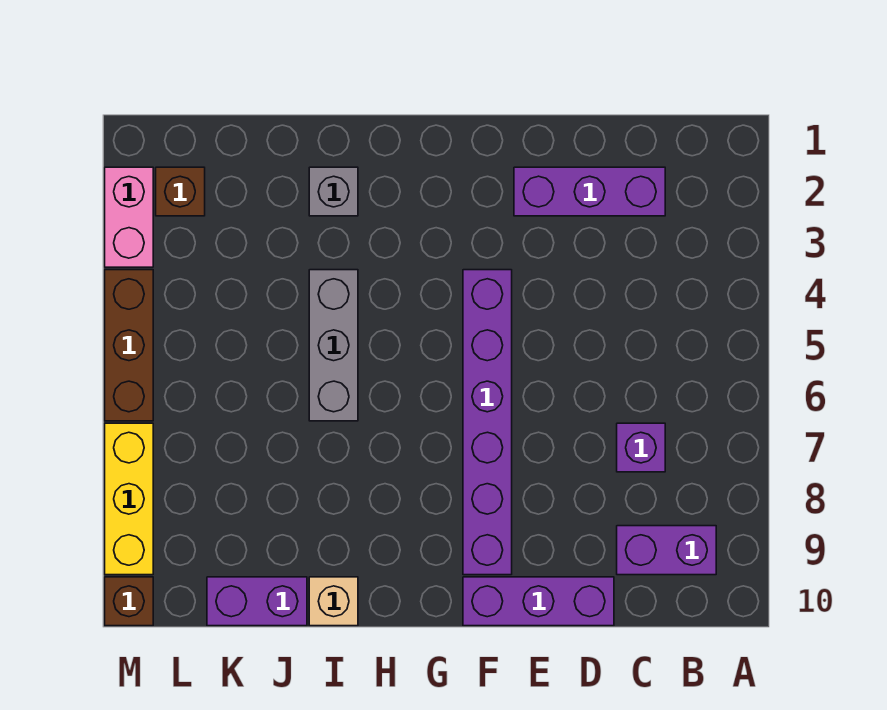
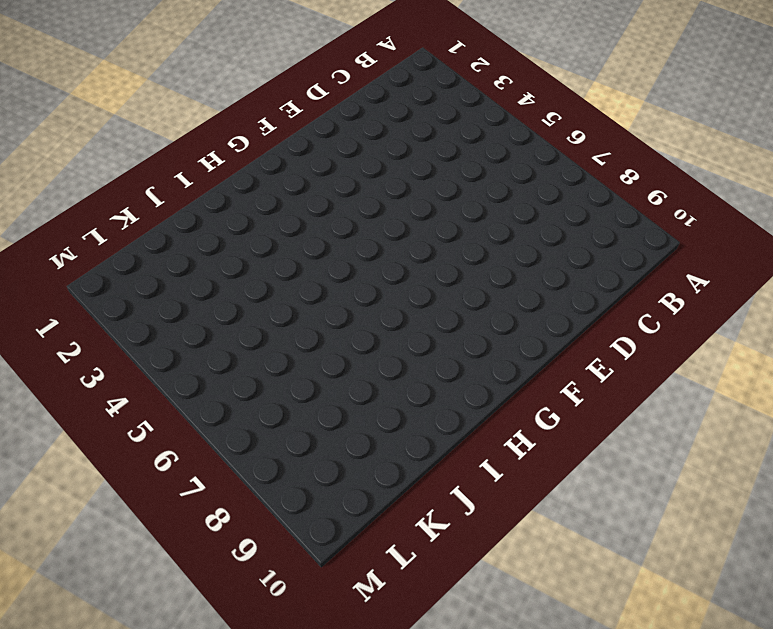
none -> purple 1x2 brick [617,526,716,575]
none -> purple 1x3 brick [514,167,665,216]
none -> purple 1x1 brick [617,423,665,472]

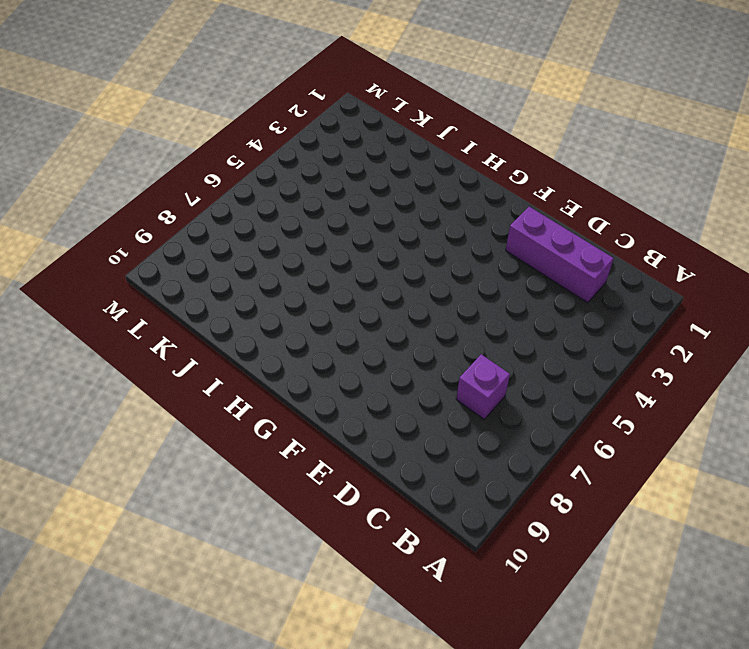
none -> purple 1x2 brick [617,526,716,575]
none -> purple 1x3 brick [463,577,614,626]
none -> purple 1x6 brick [463,270,512,575]

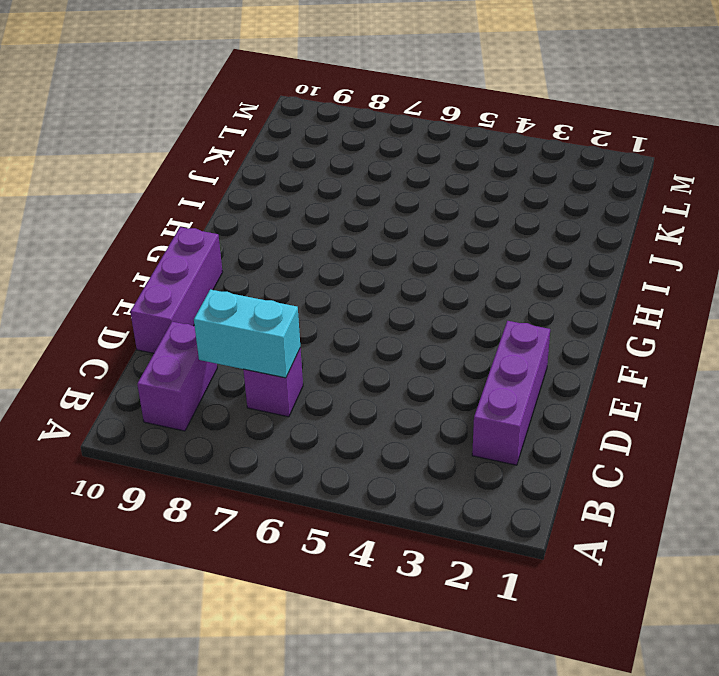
cyan 1x2 brick [194,289,300,378] -> none
none -> purple 1x6 brick [463,270,512,575]
none -> grey 1x1 brick [309,167,358,216]
none -> grey 1x3 brick [309,270,358,421]

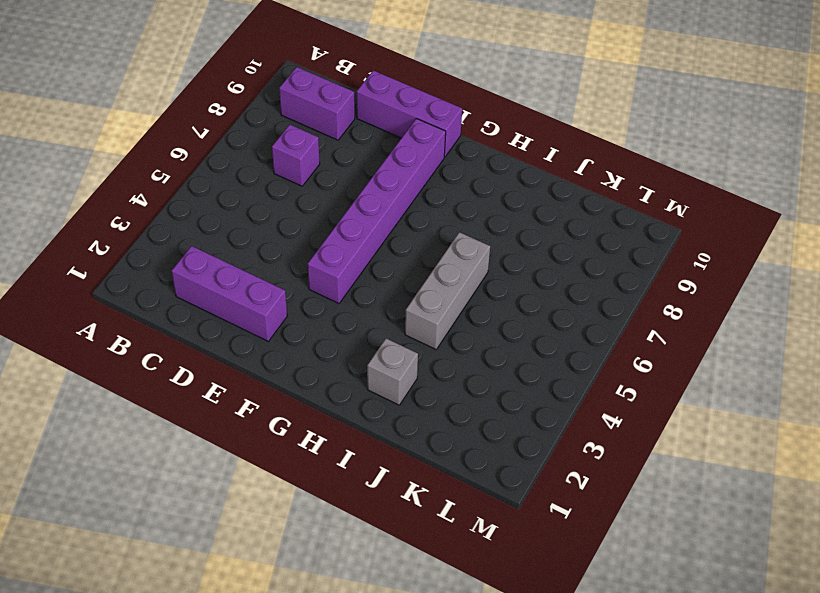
none -> tan 1x1 brick [309,577,358,626]
none -> purple 1x2 brick [207,577,307,626]
none -> brown 1x1 brick [156,167,205,216]

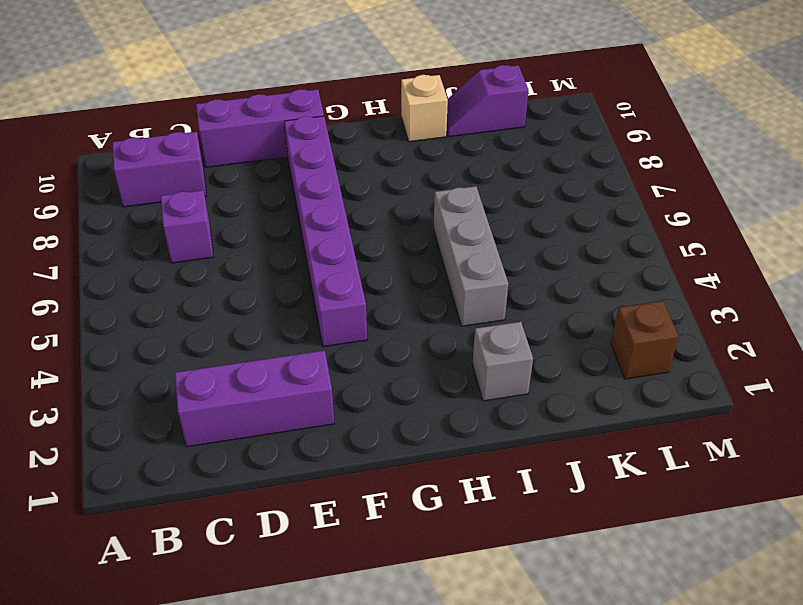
purple 1x2 slope [446,65,528,137] -> purple 1x2 brick [207,577,307,626]
none -> pink 1x2 brick [105,167,153,267]
none -> brown 1x3 brick [105,270,153,421]
none -> yellow 1x3 brick [105,423,153,575]

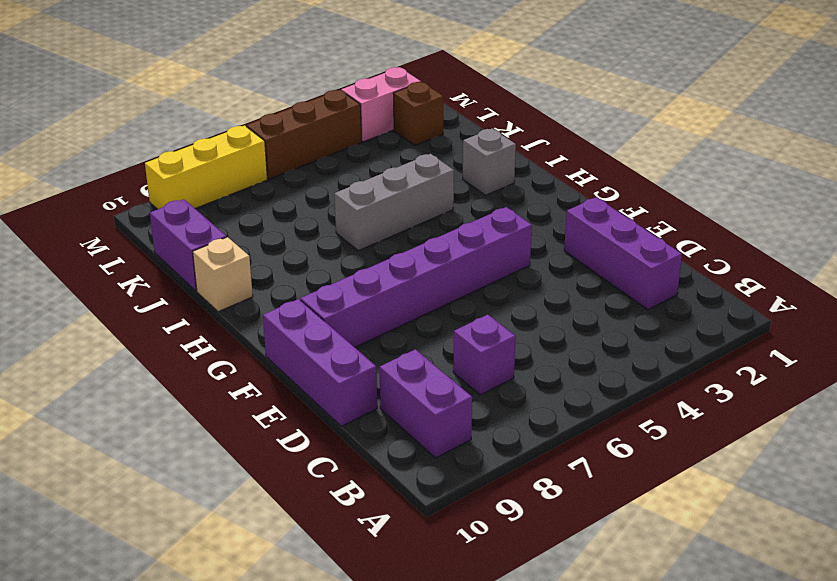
none -> brown 1x1 brick [105,577,153,626]

